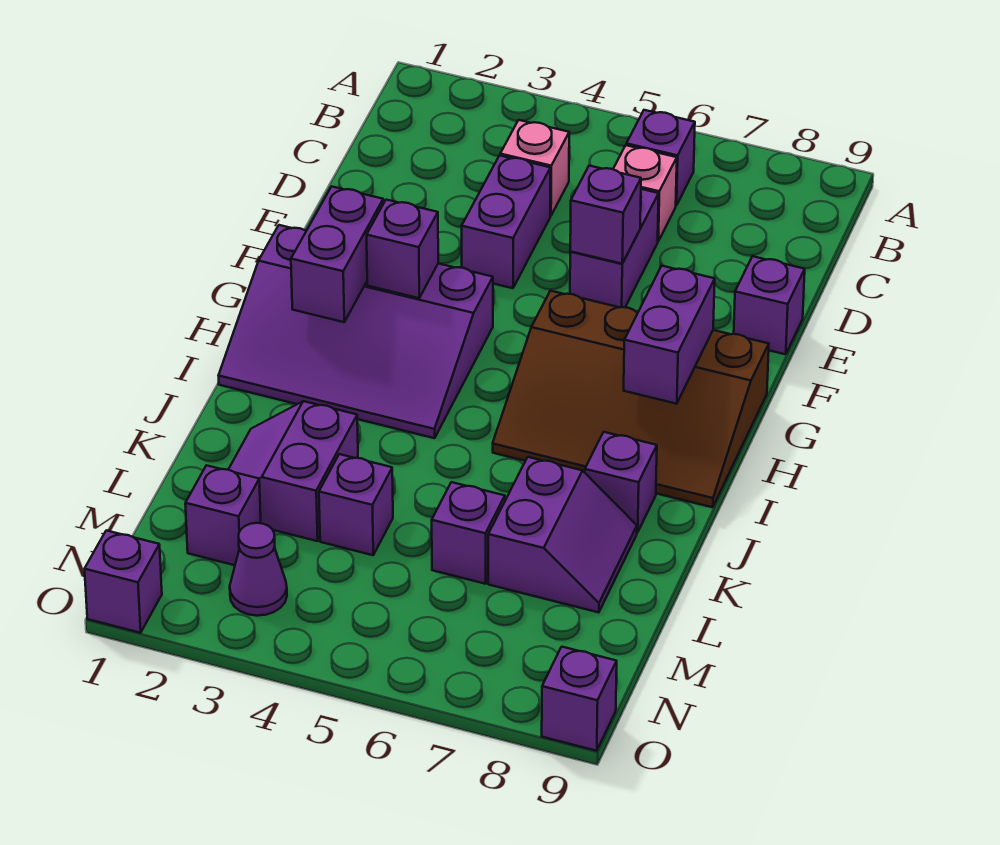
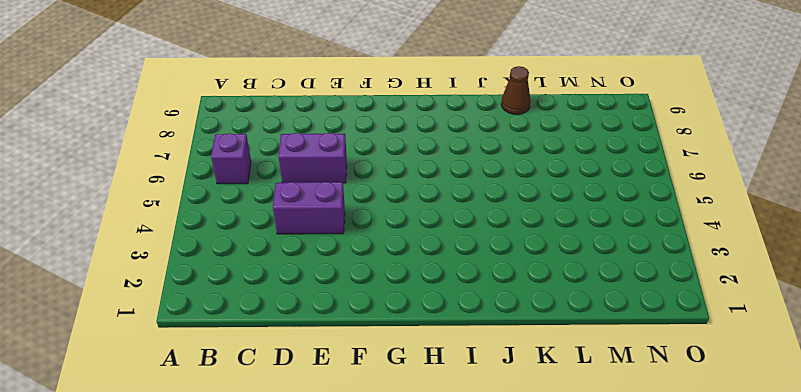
brown 1x1 cone [501,66,531,114] -> none
none -> pink 1x1 brick [500,120,569,216]
none -> pink 1x1 brick [613,145,677,241]
none -> purple 1x1 brick [734,256,805,354]

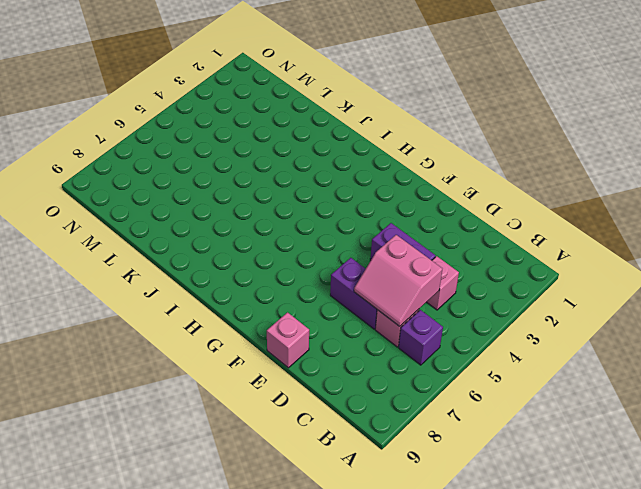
pink 2x2 slope [354,235,443,326] -> none
pink 1x1 brick [267,312,309,368] -> purple 1x1 brick [734,256,805,354]
none -> purple 3x4 slope [219,225,493,438]
none -> brown 3x4 slope [493,291,769,507]
none -> purple 1x1 brick [585,432,657,533]

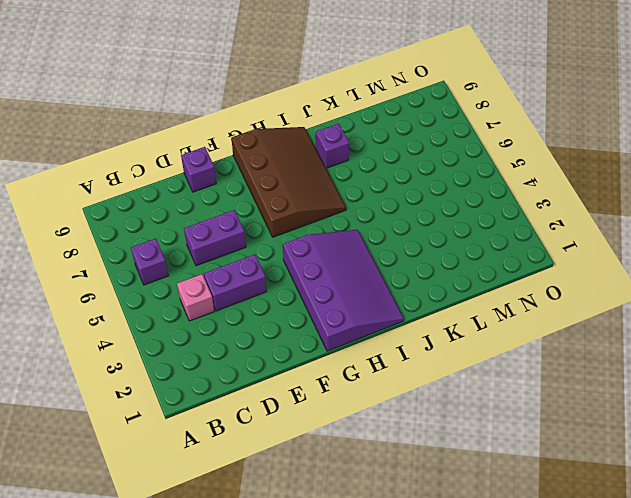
none -> pink 1x1 brick [613,145,677,241]
none -> purple 2x2 slope [228,401,358,541]
none -> purple 2x2 slope [488,457,637,612]

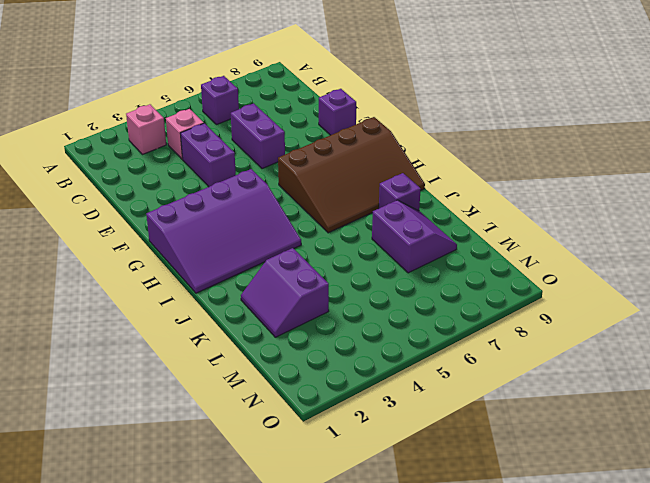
pink 1x1 brick [126,104,166,155] -> pink 1x1 brick moved to [613,145,677,241]
none -> purple 1x1 brick [319,454,393,555]
none -> purple 1x1 brick [432,482,505,584]
none -> purple 1x1 brick [185,465,261,565]

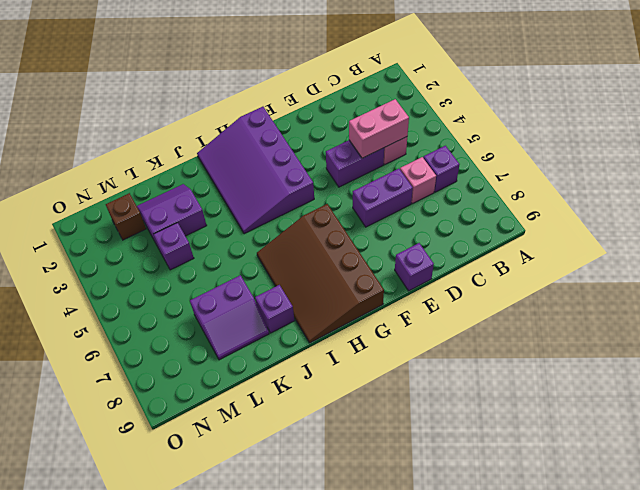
pink 1x2 brick [349,99,409,158] -> none
brown 1x1 brick [106,193,146,240] -> purple 1x1 brick [185,465,261,565]
none -> purple 1x1 brick [432,482,505,584]
none -> purple 1x1 cone [230,523,287,616]
none -> purple 1x1 brick [85,530,162,633]

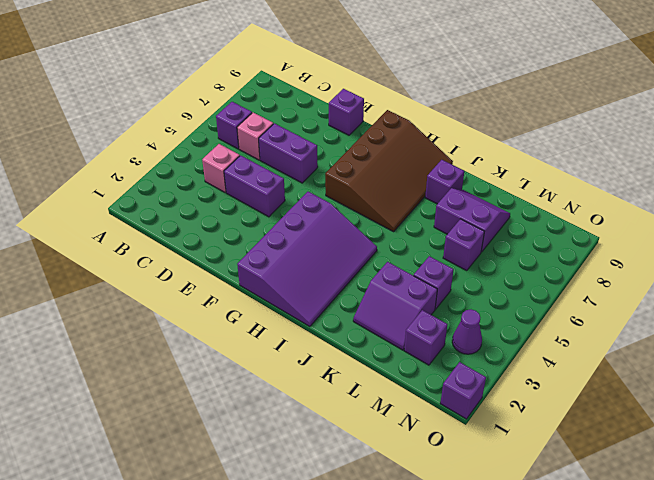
none -> purple 1x1 brick [542,647,617,751]
none -> purple 1x1 brick [570,166,641,264]
none -> purple 1x2 brick [291,187,383,322]

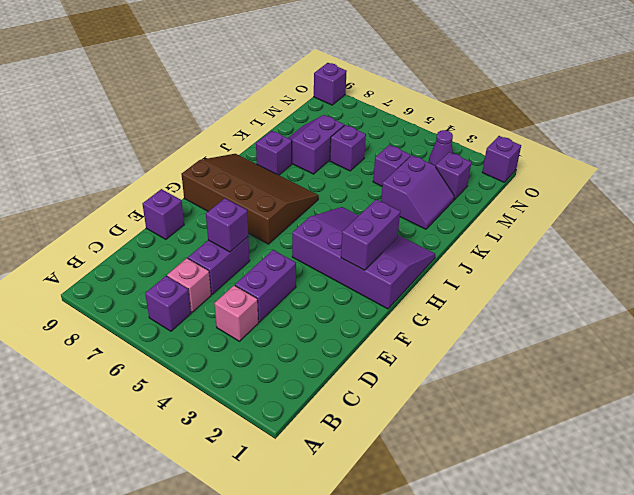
none -> purple 1x1 brick [367,200,438,298]
none -> purple 1x2 brick [624,266,715,404]

